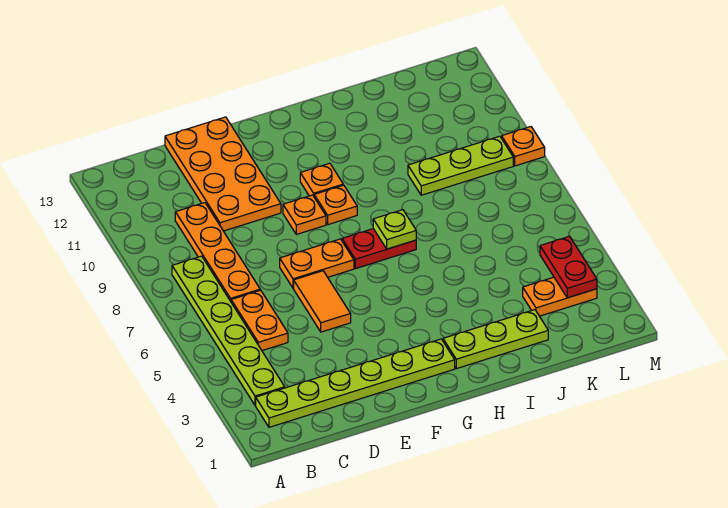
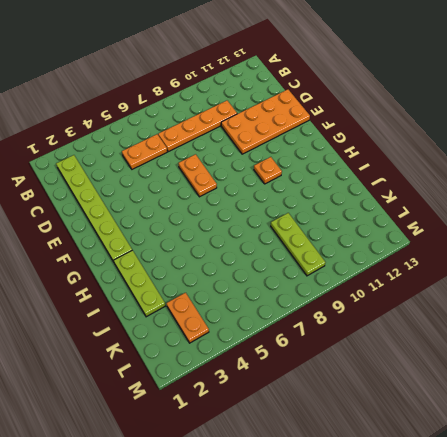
none -> lime 1x6 plate [172,256,285,405]
none -> orange 1x2 tile [294,271,351,332]
none -> orange 1x1 plate [283,195,326,234]

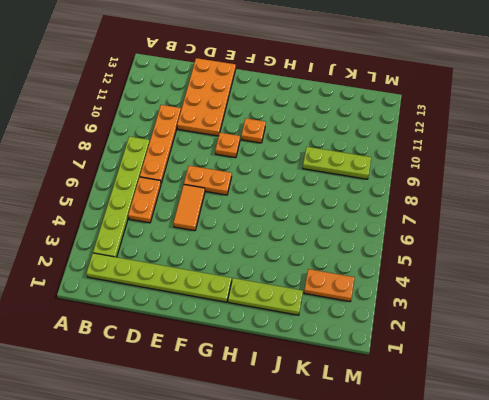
none -> red 1x2 plate [342,229,416,269]
none -> orange 1x1 plate [314,185,357,225]
none -> orange 1x1 plate [502,127,545,166]

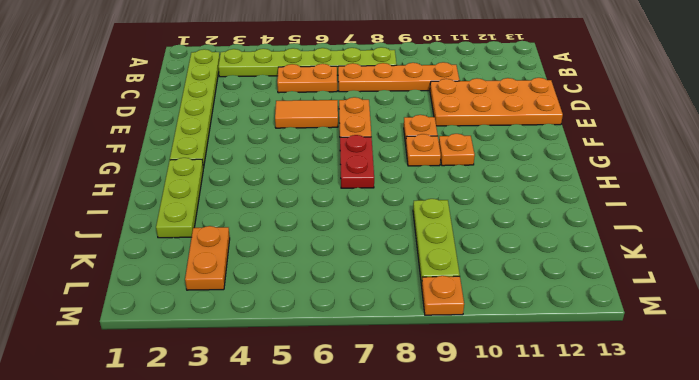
none -> lime 1x1 plate [373,210,416,249]
none -> red 1x2 plate [540,236,597,298]

